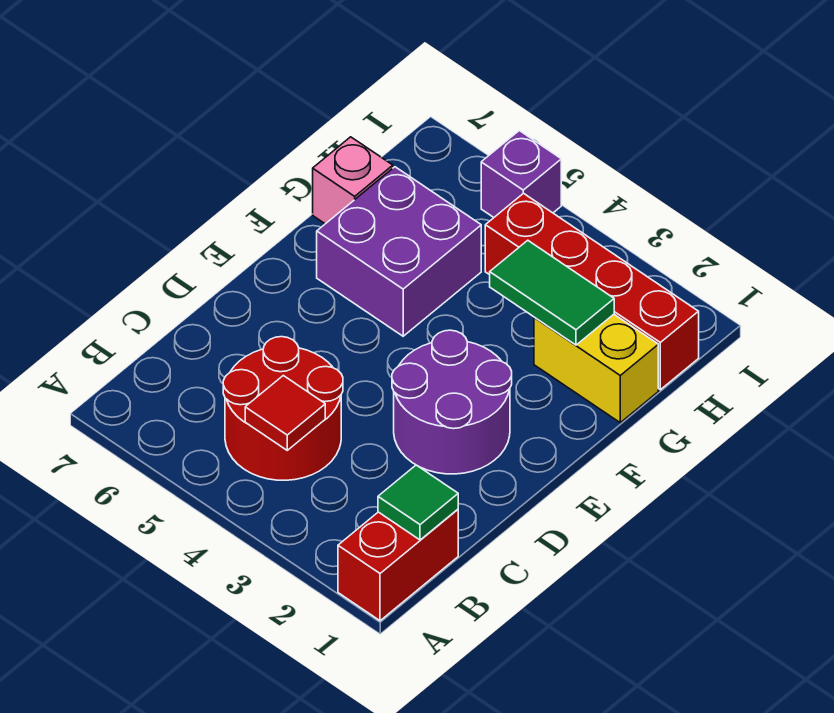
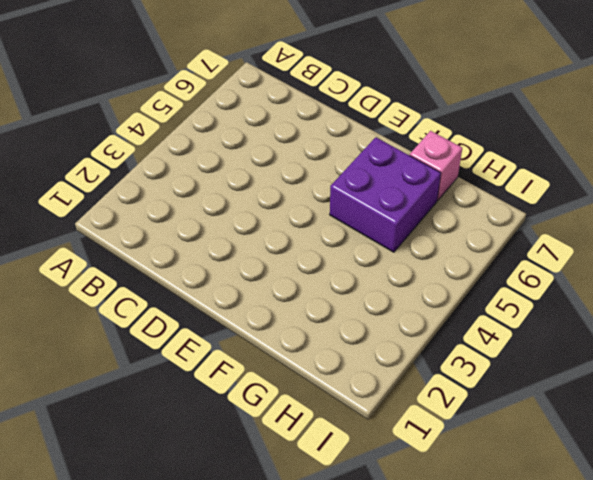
none -> red 1x2 brick [338,509,458,621]
none -> red 2x2 round brick [223,337,343,480]

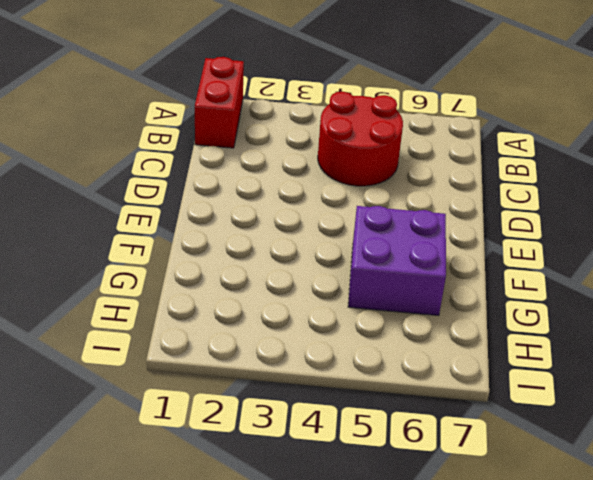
none -> purple 2x2 round brick [392,330,512,474]
none -> yellow 1x2 brick [534,314,658,423]

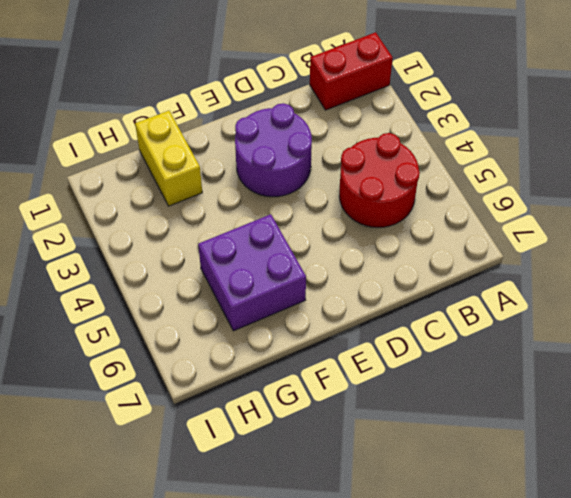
none -> pink 1x1 brick [313,137,393,224]
none -> red 1x4 brick [485,193,699,390]

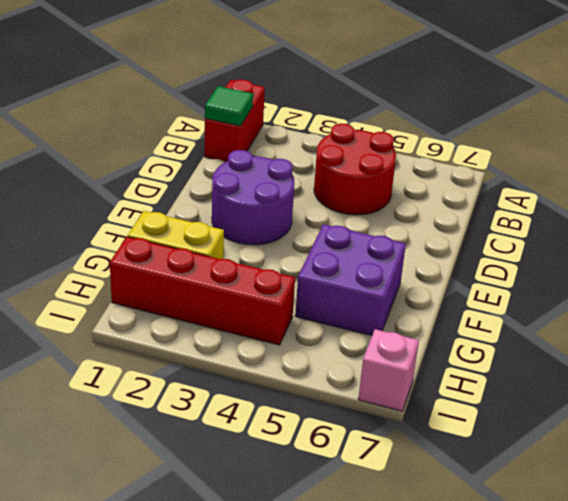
pink 1x1 brick [358,329,419,411] -> pink 1x1 brick moved to [313,137,393,224]
none -> purple 1x1 brick [481,131,561,217]
none -> red 1x1 tile [245,376,325,450]

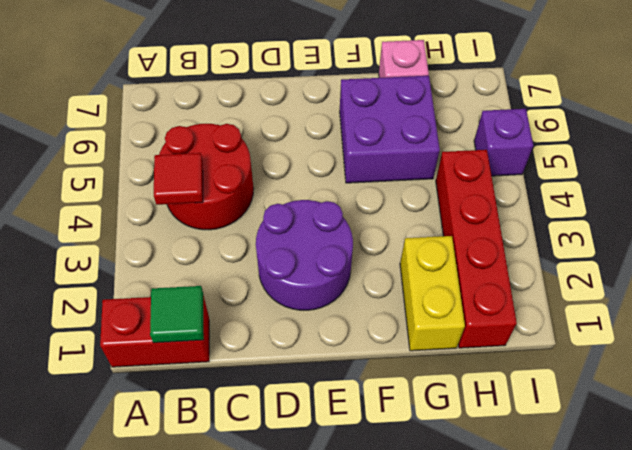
none -> green 1x2 tile [490,240,614,345]

